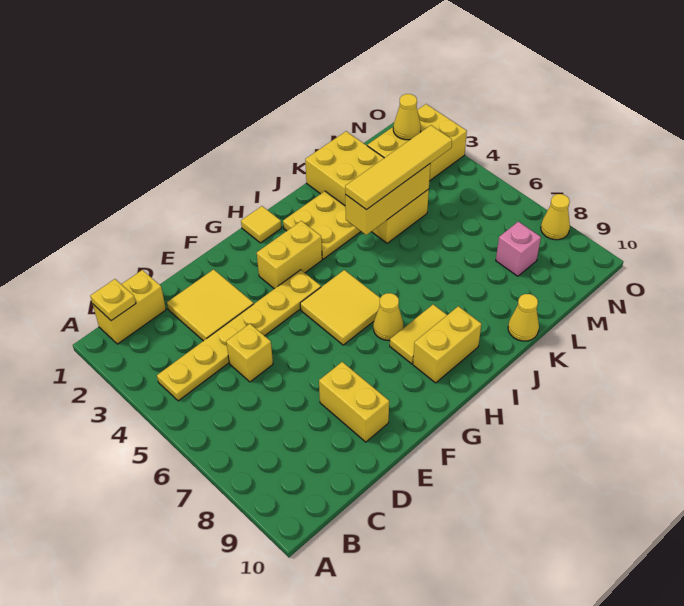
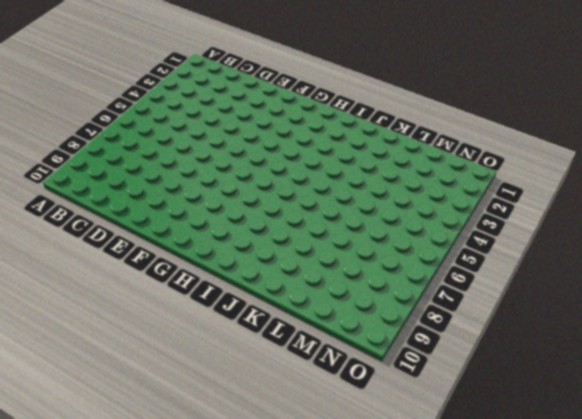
none -> yellow 1x2 brick [93,270,166,344]
none -> yellow 1x6 plate [157,270,321,401]
none -> yellow 2x2 tile [167,269,254,341]

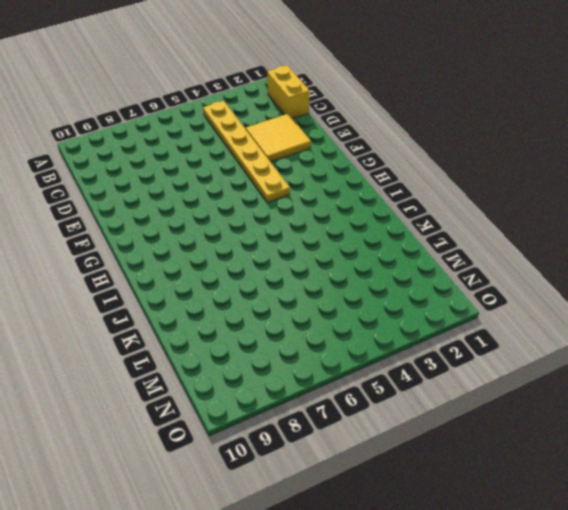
none -> yellow 1x1 brick [226,324,273,382]
none -> yellow 1x2 brick [319,362,389,442]
none -> yellow 1x2 brick [257,221,322,289]

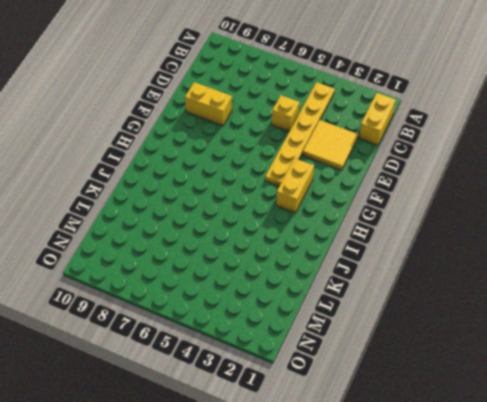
none -> yellow 2x2 tile [300,270,380,345]
none -> yellow 1x1 tile [241,206,281,243]
none -> yellow 1x1 cone [373,293,404,340]

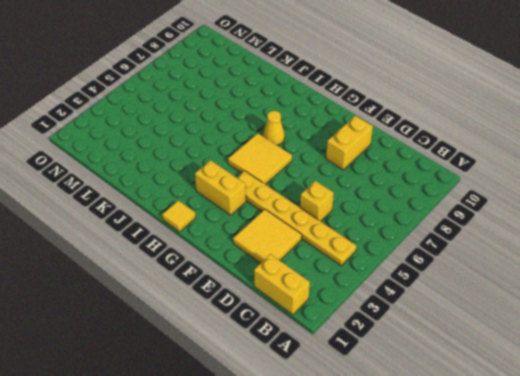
none -> yellow 1x2 tile [390,305,447,364]
none -> yellow 1x2 brick [413,306,481,383]
none -> yellow 2x2 plate [283,191,361,259]

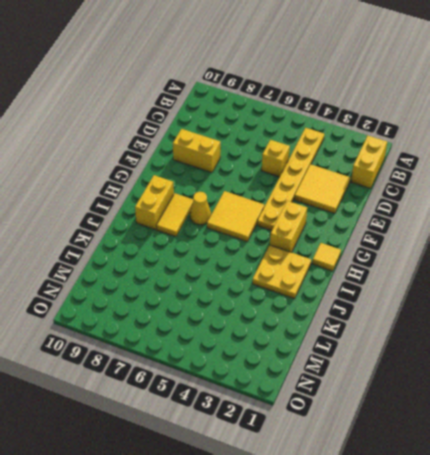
none -> yellow 2x4 brick [305,131,429,243]
none -> yellow 1x1 cone [508,294,539,341]
none -> yellow 2x3 brick [367,104,467,181]

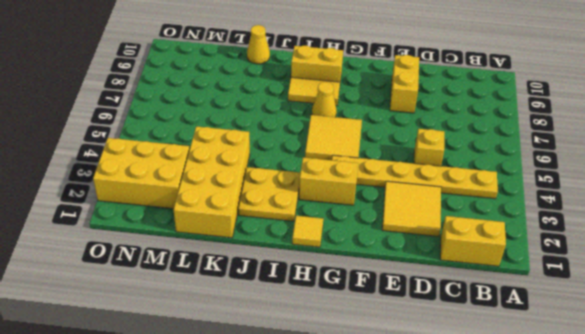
none -> pink 1x1 brick [496,222,541,276]
none -> yellow 1x1 cone [541,194,570,240]
none -> yellow 1x1 plate [90,279,136,321]

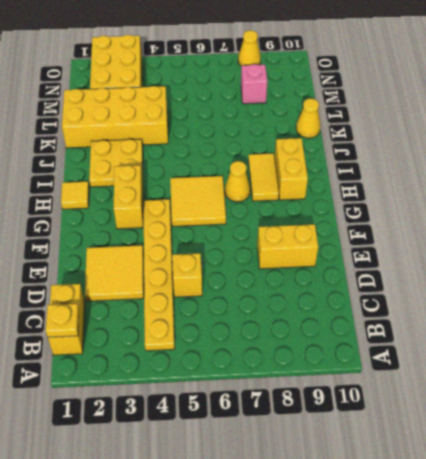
none -> yellow 1x3 brick [345,164,431,235]
none -> yellow 1x1 cone [393,94,421,140]
none -> yellow 1x4 tile [345,125,452,210]

